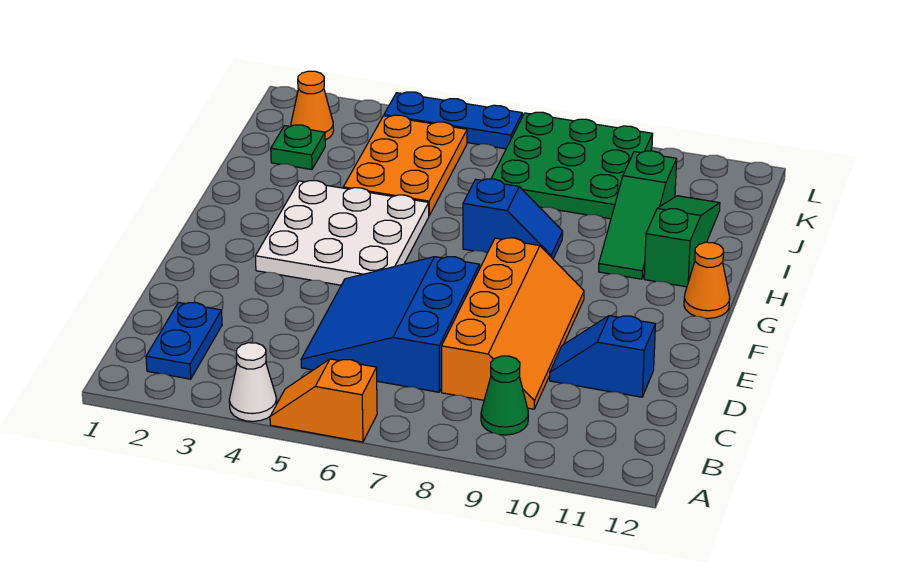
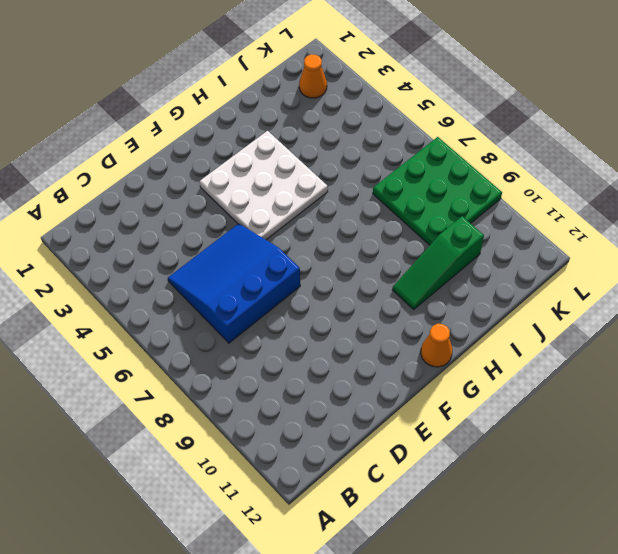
none -> white 1x1 cone [229,343,277,421]
none -> orange 1x2 slope [270,359,377,442]
none -> blue 1x2 plate [146,302,222,379]

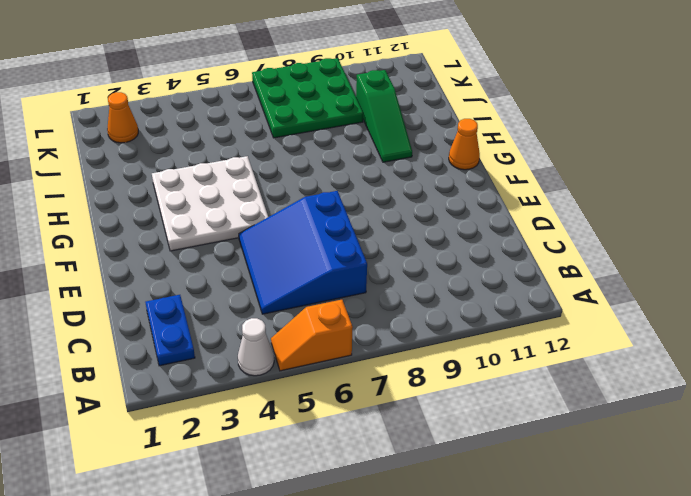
none -> green 1x1 cone [481,356,528,435]
none -> orange 2x4 slope [442,238,584,409]
none -> blue 1x2 slope [550,316,655,397]

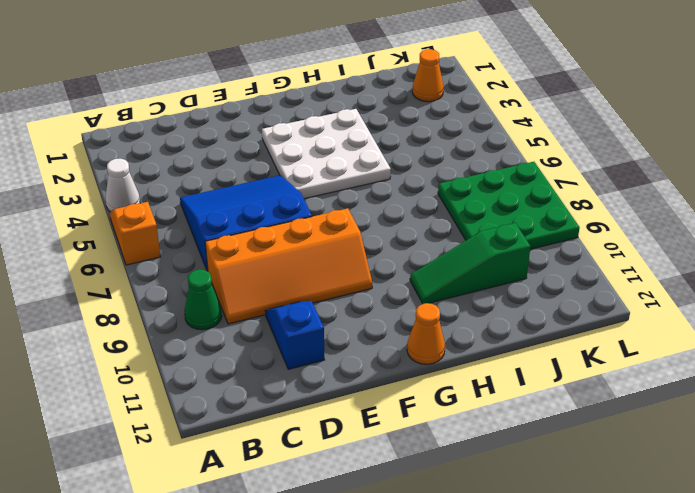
none -> blue 1x2 plate [146,302,222,379]
none -> blue 1x2 slope [463,179,563,259]
none -> green 1x3 slope [644,196,720,287]

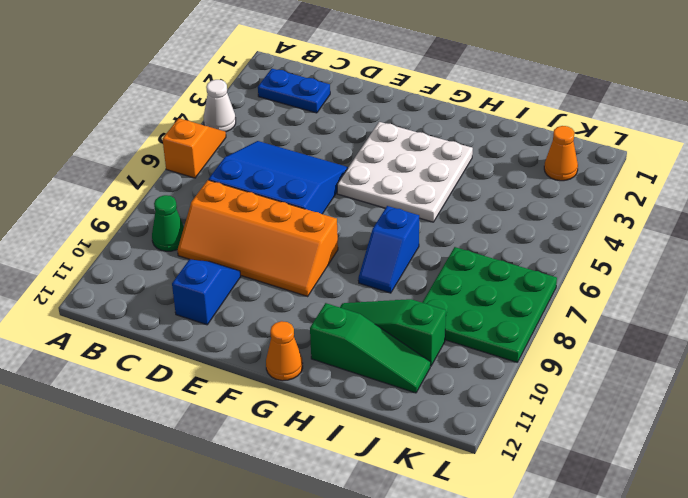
none -> orange 2x3 plate [343,115,467,215]
none -> green 1x1 plate [271,125,325,170]
none -> blue 1x3 plate [384,92,522,149]

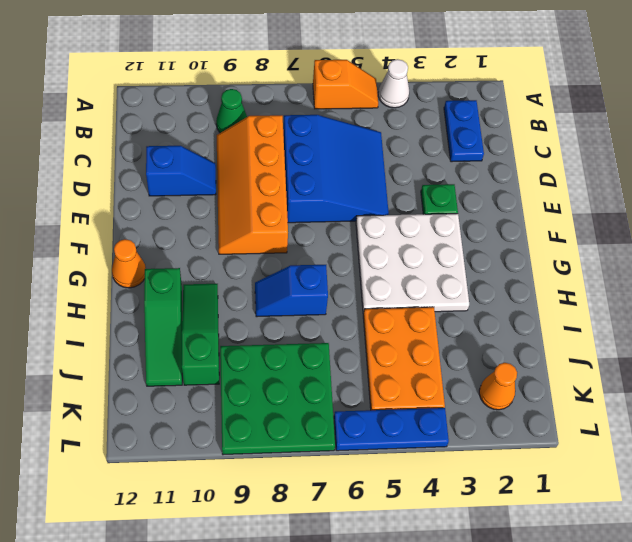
green 1x1 plate [421,184,458,214] -> green 1x1 plate moved to [271,125,325,170]

